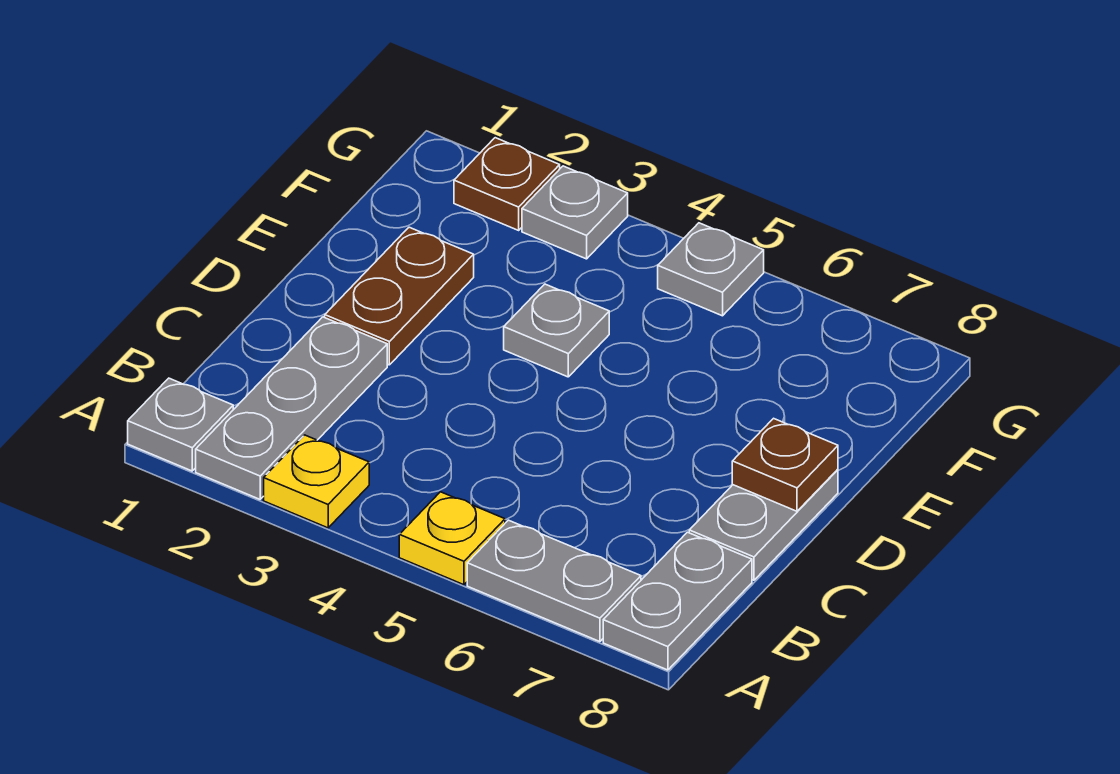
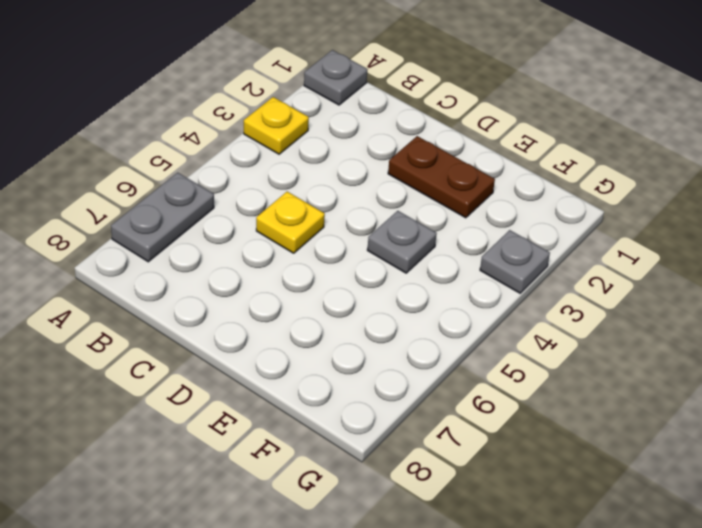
yellow 1x1 plate [256,192,325,253] -> yellow 1x1 plate moved to [399,492,505,585]
none -> grey 1x3 plate [196,317,387,499]
none -> grey 1x2 plate [603,532,752,670]
none -> grey 1x2 plate [689,469,838,580]

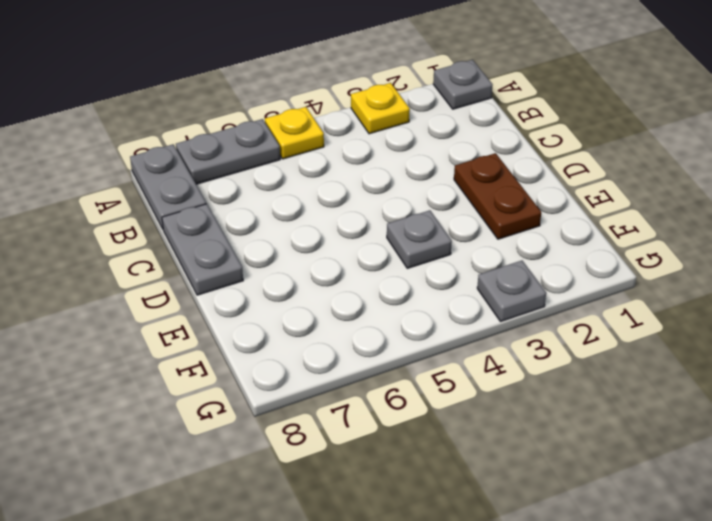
none -> grey 1x3 plate [196,317,387,499]
none -> brown 1x1 plate [454,138,560,230]
none -> grey 1x1 plate [658,223,764,316]

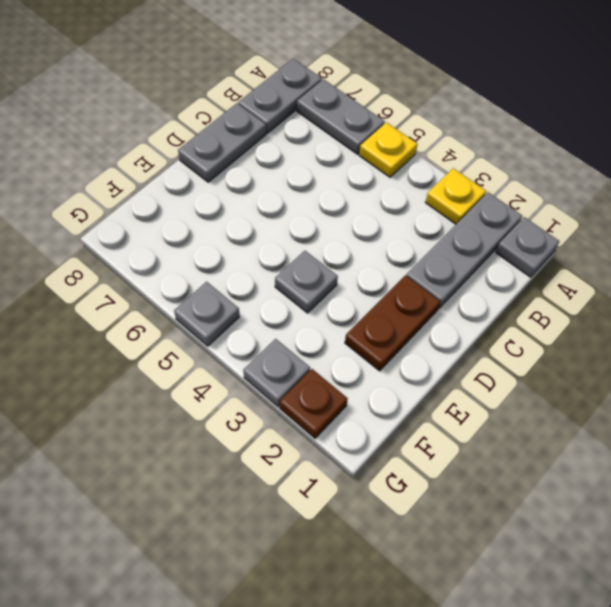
none -> brown 1x1 plate [732,418,838,511]

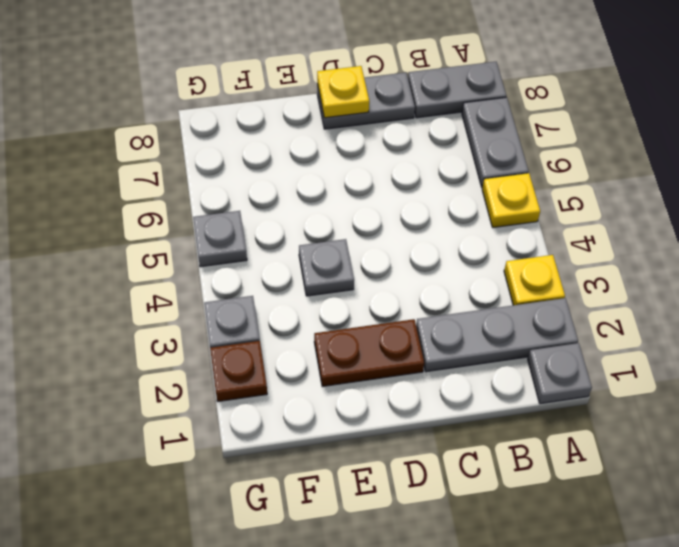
yellow 1x1 plate [317,66,369,118] -> brown 1x1 plate [732,418,838,511]

